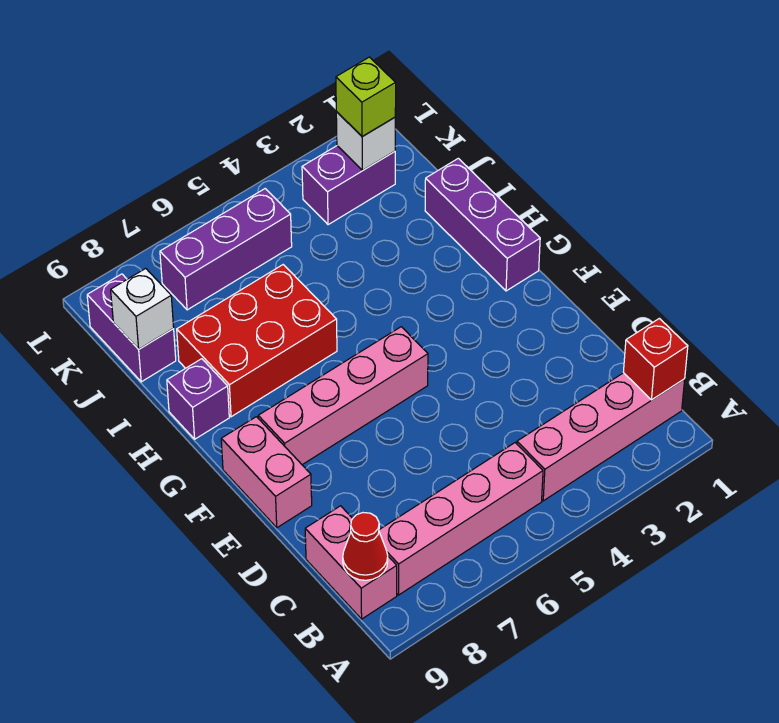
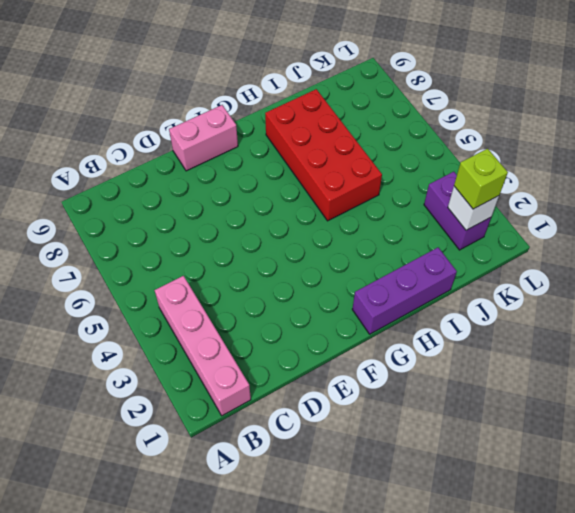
red 2x4 brick [265,89,382,221] -> red 2x3 brick [177,265,337,417]
none -> pink 1x4 brick [379,443,543,595]
none -> pink 1x2 brick [305,506,397,619]
none -> pink 1x4 brick [258,327,428,465]

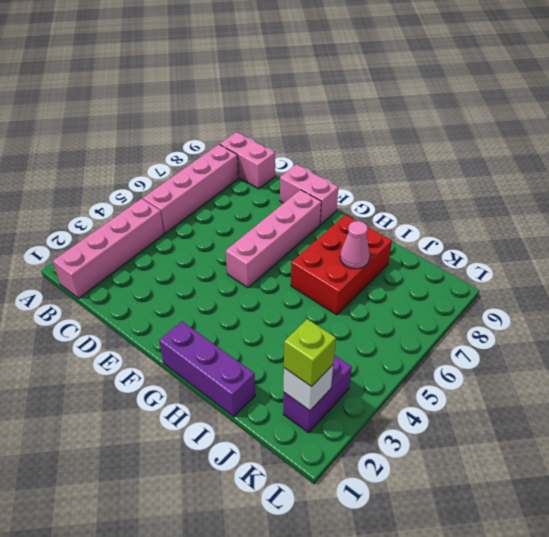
pink 1x1 cone [340,221,370,269] -> none
none -> purple 1x1 brick [167,359,229,439]
none -> purple 1x2 brick [87,274,176,382]
none -> purple 1x3 brick [160,189,292,310]

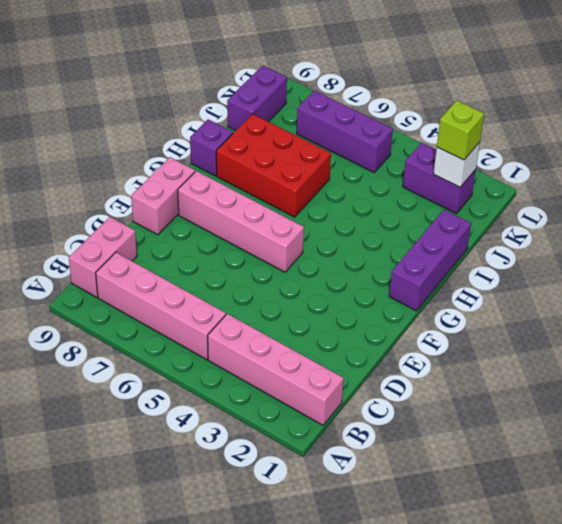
none -> red 1x1 brick [623,318,688,400]
none -> red 1x1 cone [343,513,388,580]
none -> white 1x1 brick [111,268,174,349]

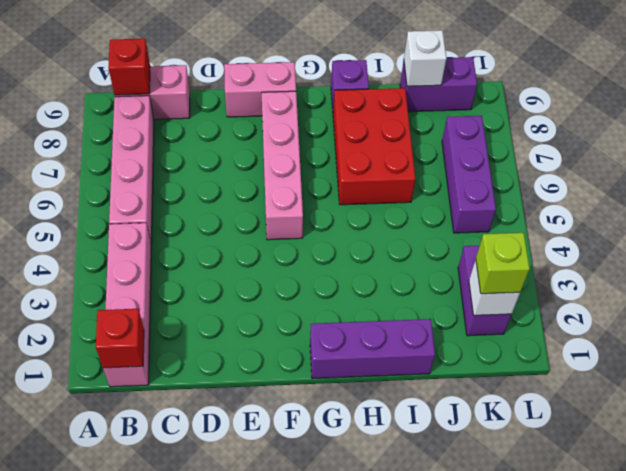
red 1x1 brick [108,39,150,95] -> red 1x1 cone [343,513,388,580]

